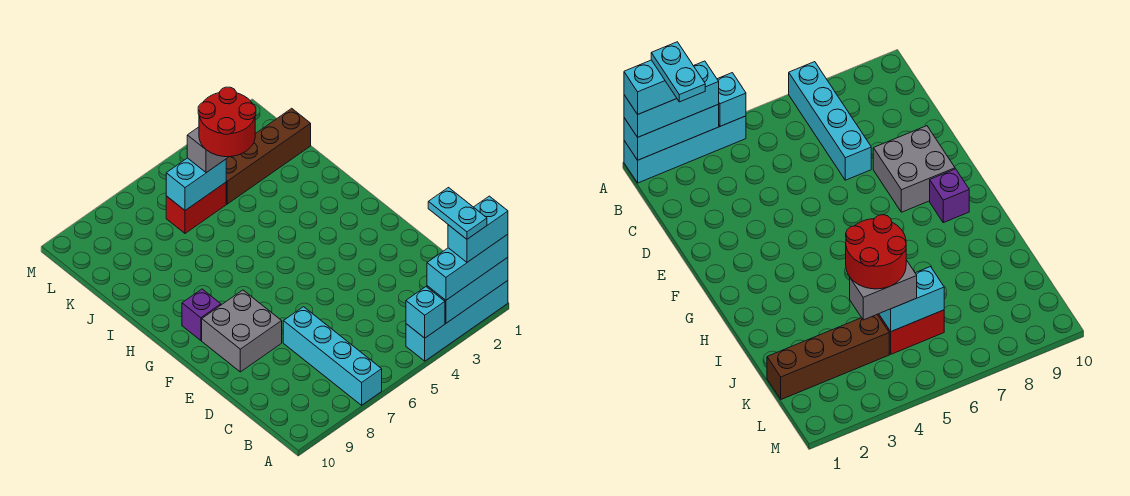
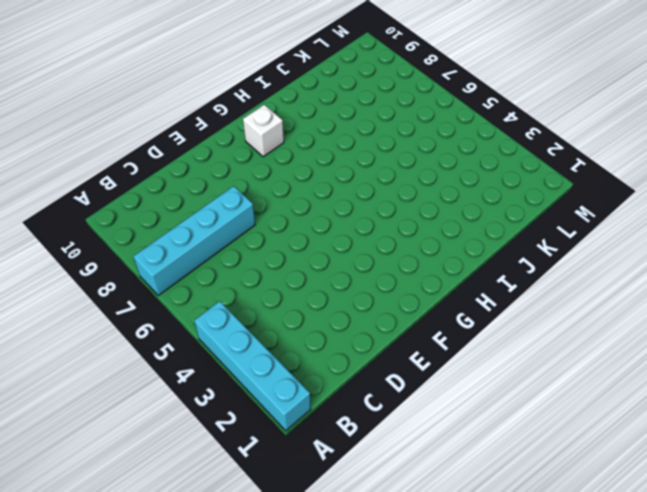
white 1x1 brick [243,105,284,157] -> purple 1x1 brick [182,289,221,340]
none -> grey 2x2 brick [202,290,282,372]
none -> brown 1x4 brick [226,108,311,204]
none -> red 1x2 brick [166,182,226,233]

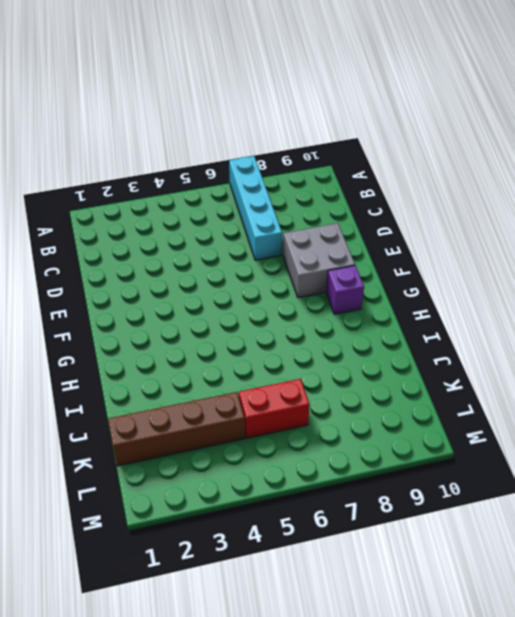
none -> cyan 1x4 brick [406,281,508,361]
none -> cyan 1x3 brick [427,258,508,323]
none -> cyan 1x1 brick [406,287,445,338]

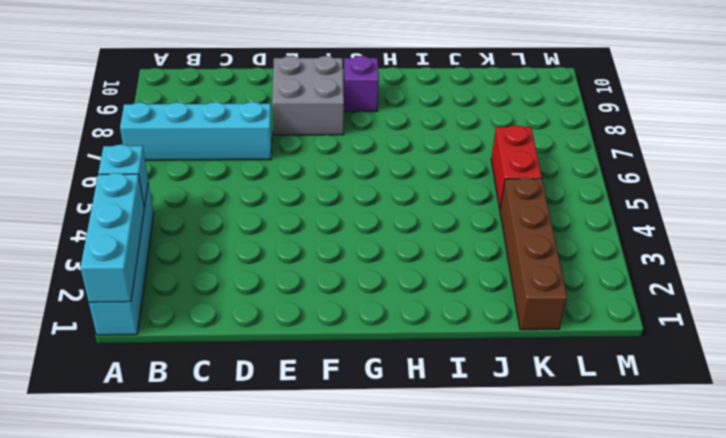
none -> cyan 1x2 brick [166,158,226,210]
none -> cyan 1x3 brick [427,234,508,300]
none -> grey 1x2 brick [187,127,228,173]

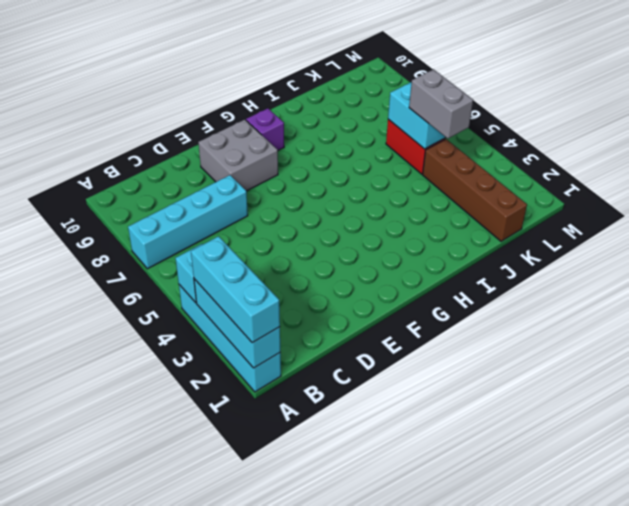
none -> cyan 1x2 brick [448,196,508,262]
none -> red 2x2 round brick [198,87,256,157]
none -> cyan 1x2 plate [428,188,487,239]

